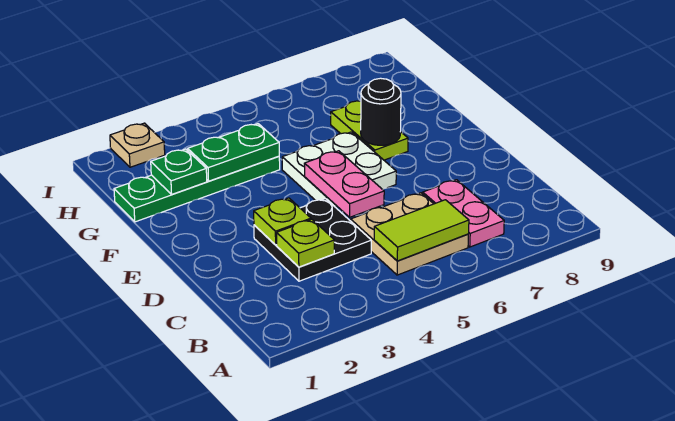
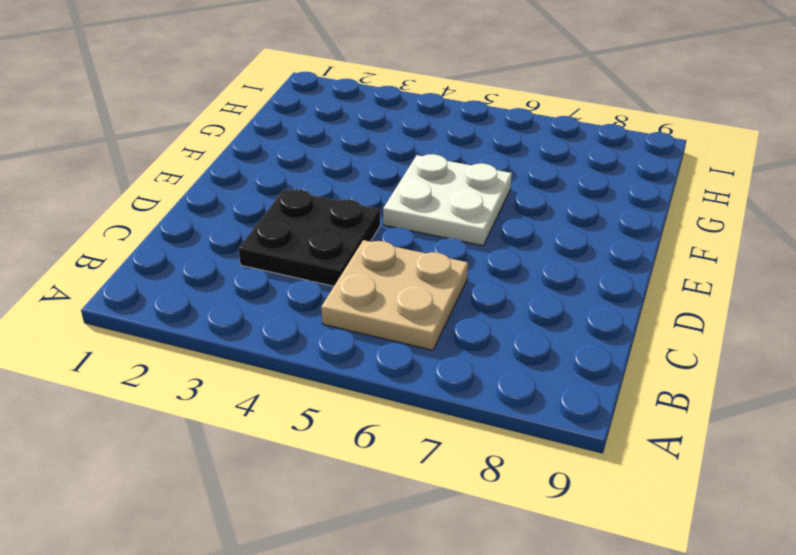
none -> pink 1x2 plate [423,180,504,247]
none -> lime 1x2 plate [331,101,408,160]
none -> green 1x4 plate [114,156,280,222]

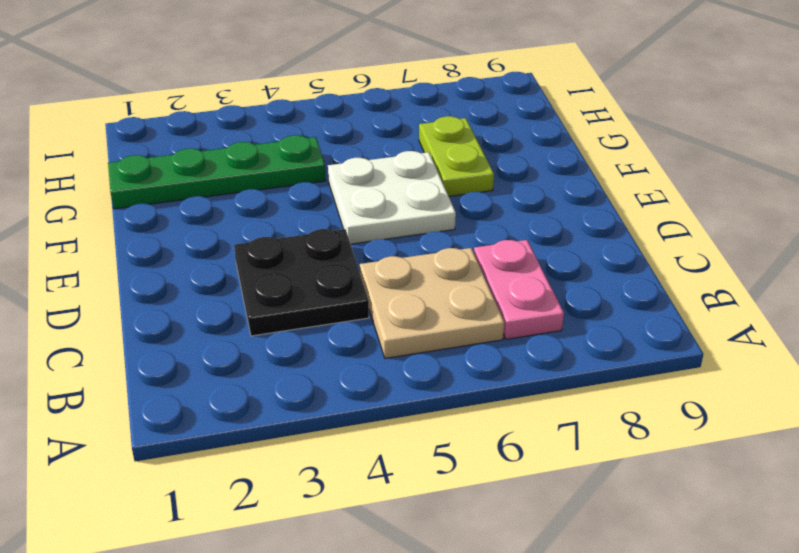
none -> tan 1x1 plate [110,123,165,167]
none -> lime 1x2 tile [374,200,469,261]
none -> lime 1x1 plate [277,219,334,267]

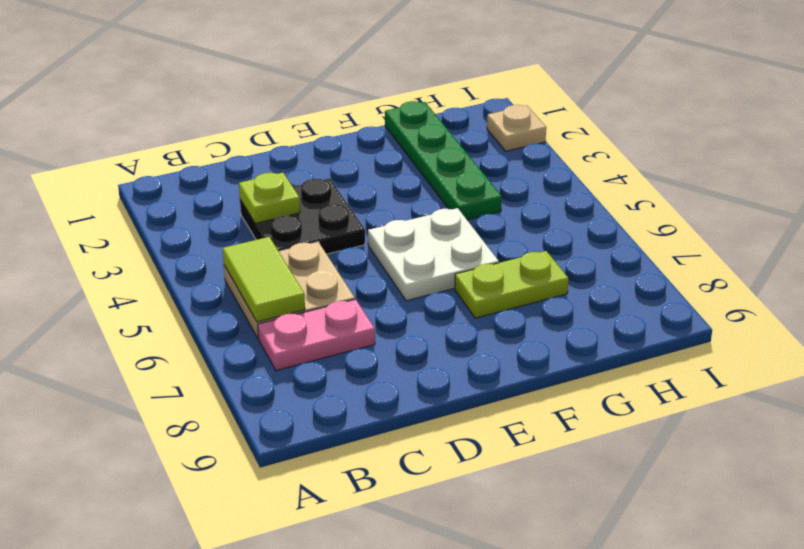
none -> lime 1x1 plate [254,198,311,245]
none -> pink 1x2 plate [304,151,384,217]
none -> black 1x1 round brick [361,78,401,145]

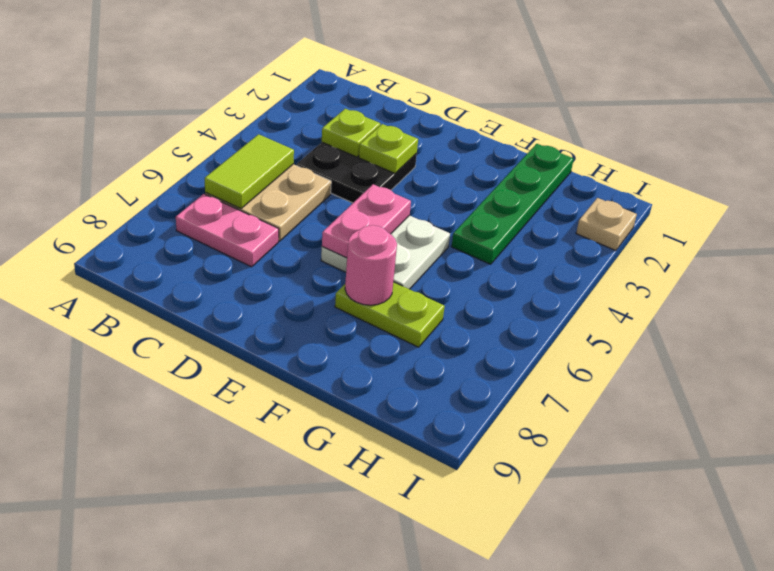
pink 1x2 plate [322,184,411,258] -> pink 1x2 plate turned to [304,151,384,217]
pink 1x1 round brick [345,225,397,305] -> black 1x1 round brick [361,78,401,145]
none -> green 1x1 plate [151,149,207,194]
none -> green 1x2 plate [188,124,279,181]

